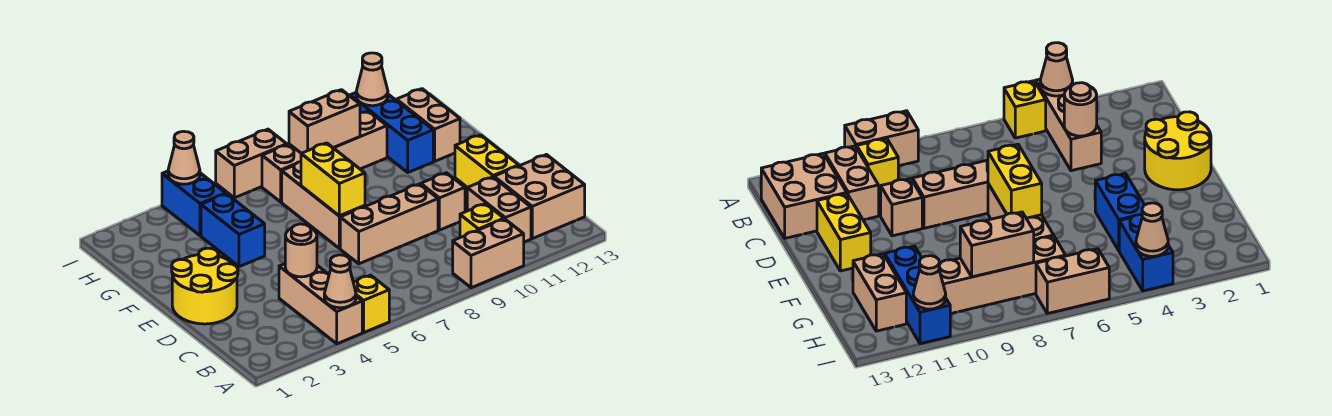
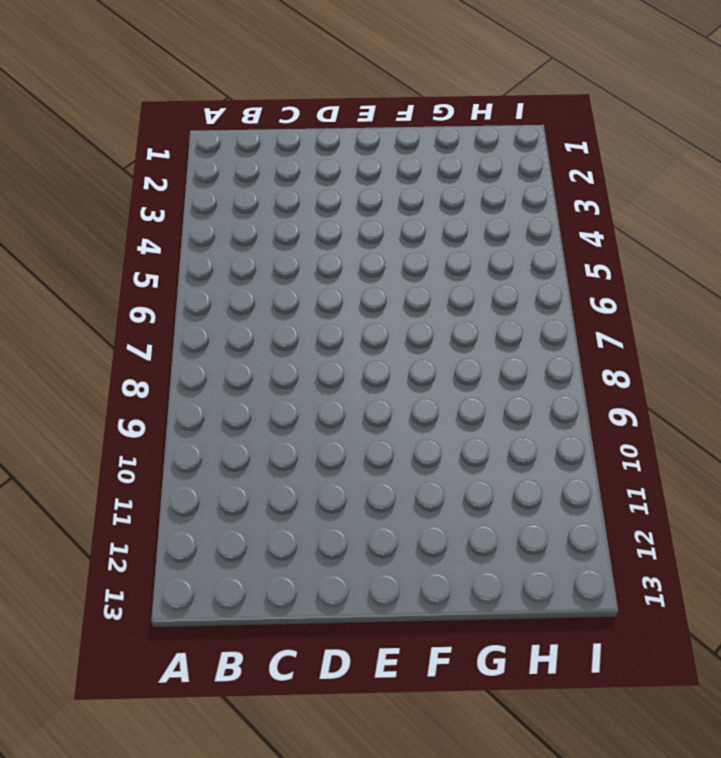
none -> tan 1x3 brick [279,264,362,344]
none -> yellow 1x1 brick [353,275,389,332]
none -> tan 1x2 brick [453,219,524,288]

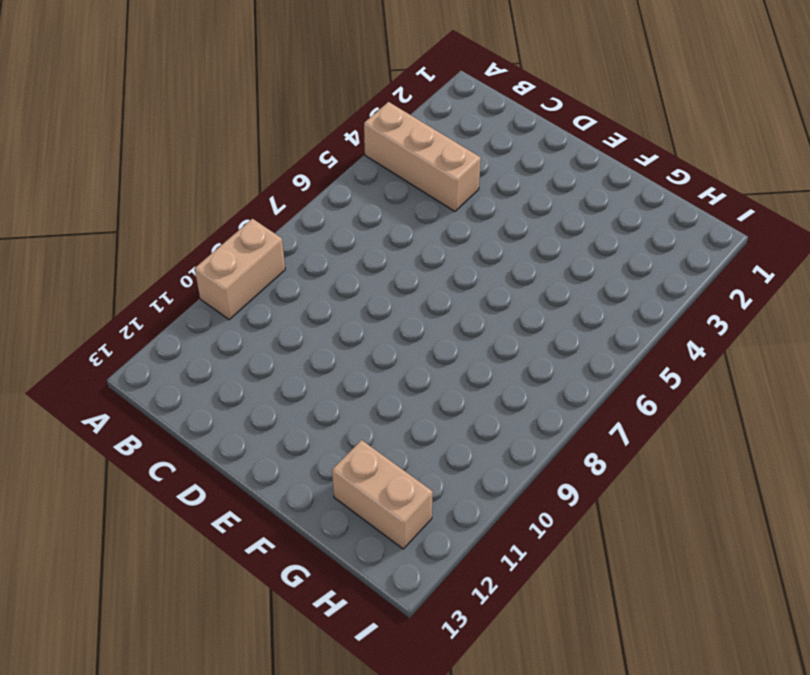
none -> yellow 1x1 brick [353,275,389,332]
none -> yellow 1x1 brick [460,204,504,238]
none -> tan 1x2 brick [467,177,531,242]

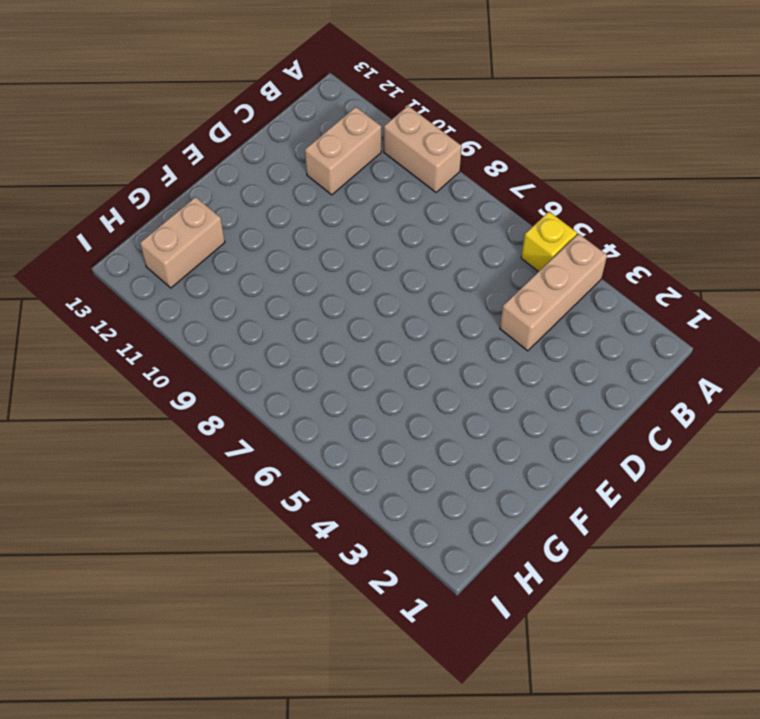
none -> yellow 1x1 brick [460,204,504,238]
none -> tan 2x2 brick [494,155,585,239]
none -> yellow 2x2 round brick [172,248,238,324]

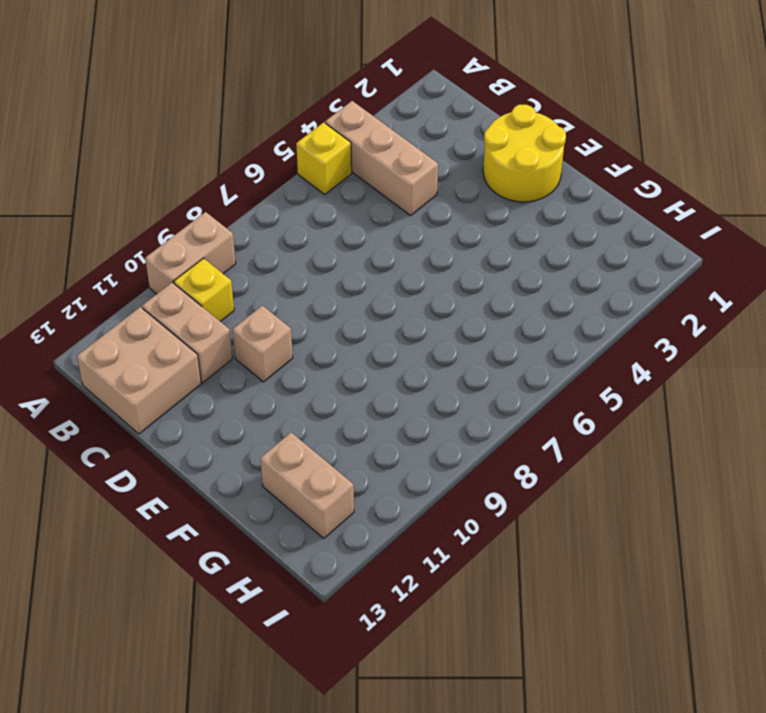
none -> tan 1x3 brick [340,184,438,264]
none -> yellow 1x2 brick [455,135,519,187]
none -> tan 1x3 brick [282,162,365,248]

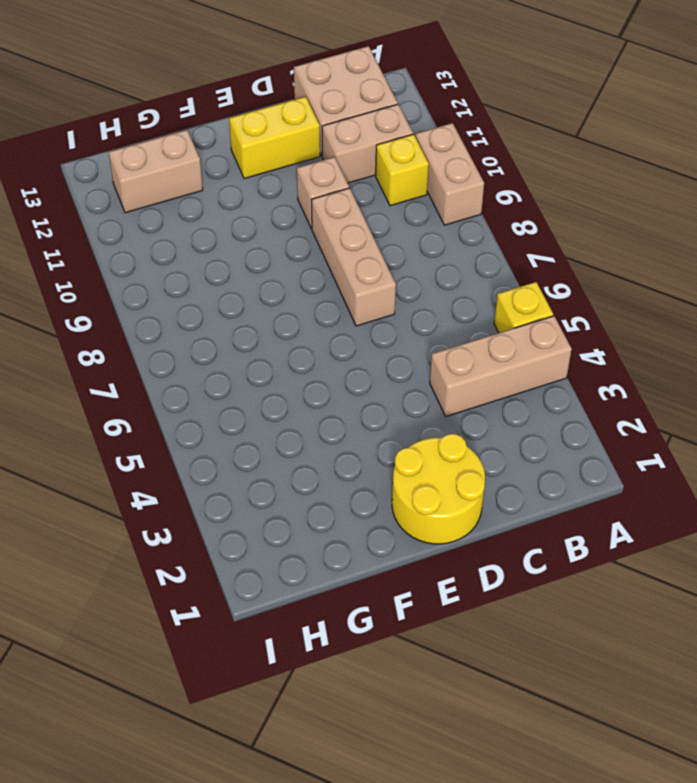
none -> tan 1x3 brick [282,162,365,248]
none -> blue 1x2 brick [201,194,265,267]
none -> blue 1x3 brick [350,93,433,172]

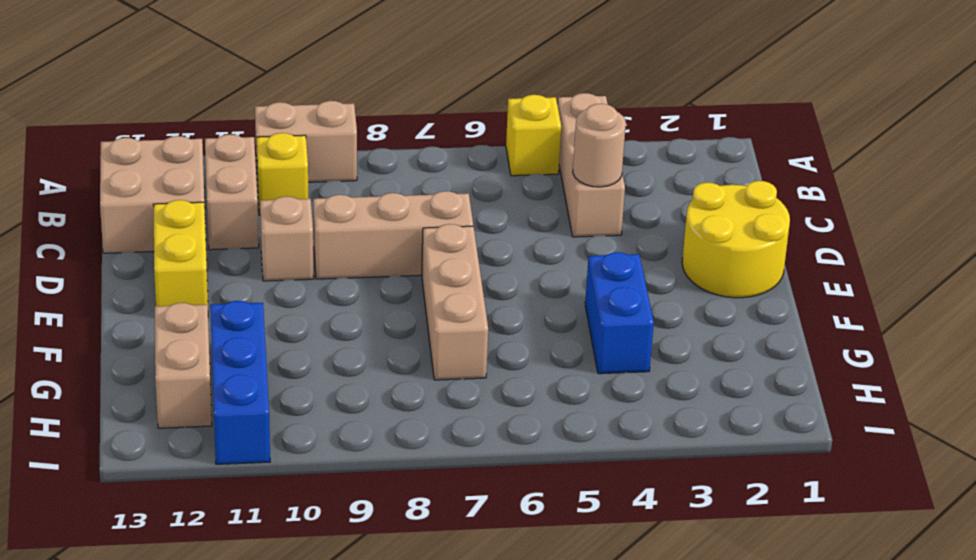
none -> blue 1x2 brick [162,171,226,236]
none -> tan 1x4 brick [262,111,387,202]
none -> tan 1x2 brick [216,129,287,198]

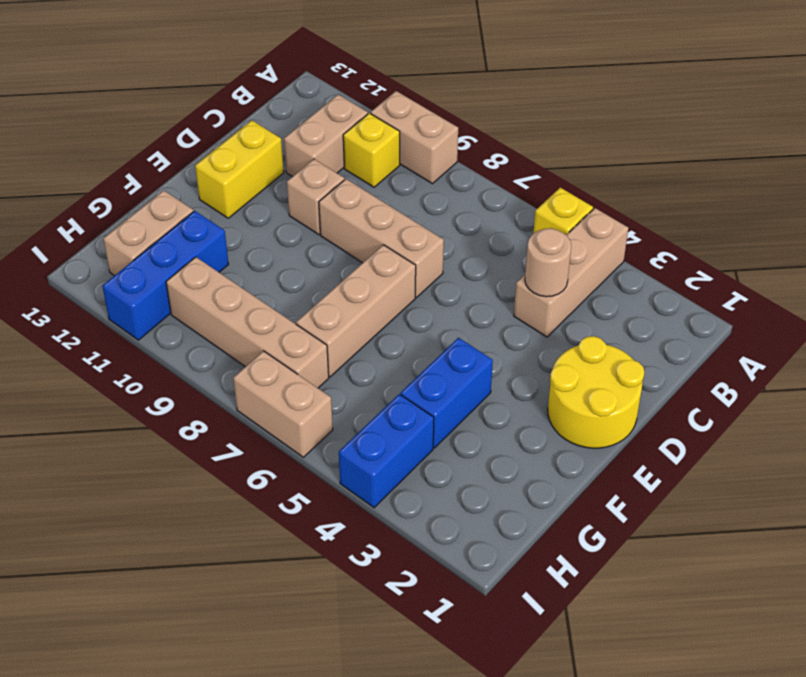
none -> tan 2x2 brick [494,155,585,239]
none -> tan 1x1 cone [324,255,356,308]
none -> yellow 1x2 brick [301,143,365,216]

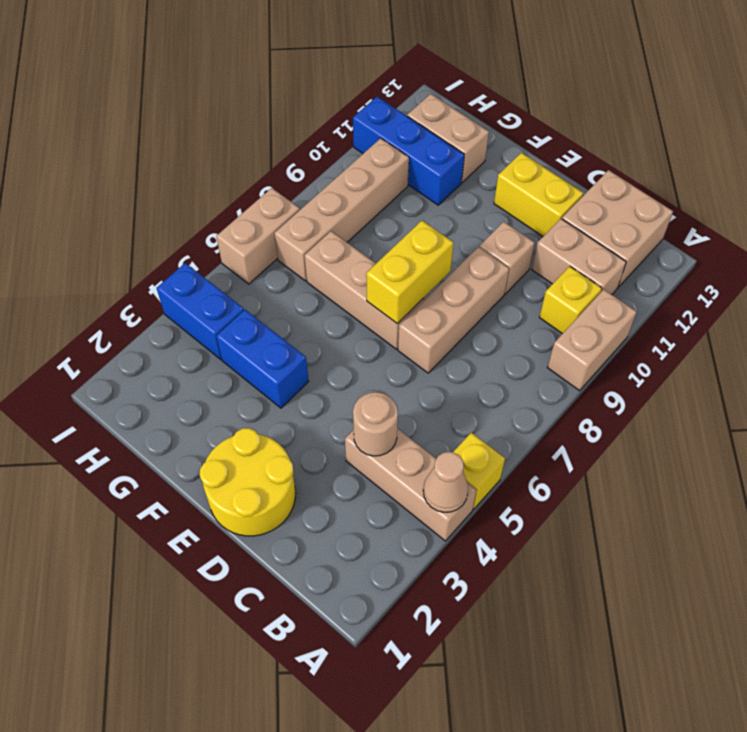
yellow 1x2 brick [366,221,454,324] -> yellow 1x2 brick turned to [301,143,365,216]
none -> tan 1x2 brick [289,90,360,153]
none -> tan 1x1 cone [168,131,200,184]
none -> tan 1x1 cone [356,53,388,106]

